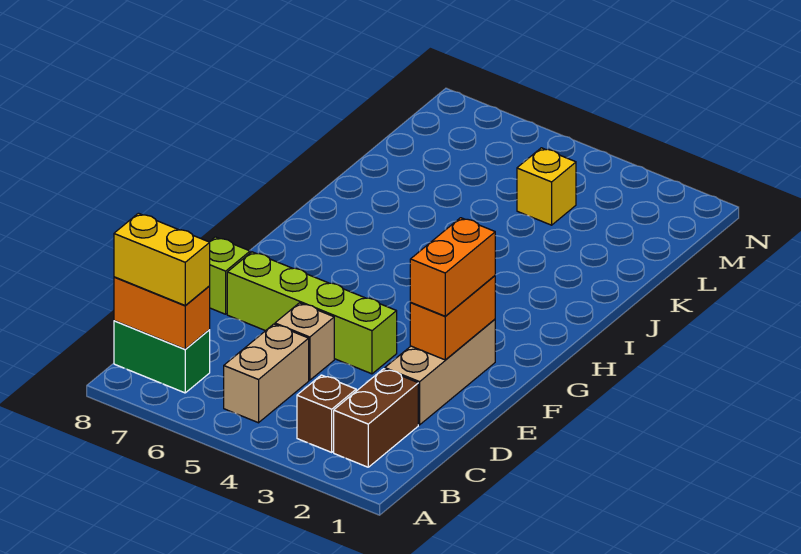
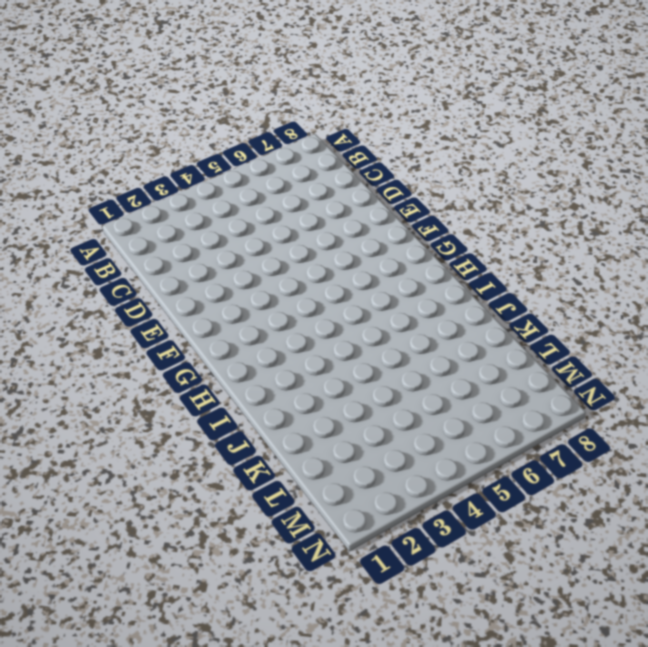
none -> brown 1x2 brick [334,369,418,467]
none -> brown 1x1 brick [297,375,356,452]
none -> tan 1x2 brick [224,324,309,423]

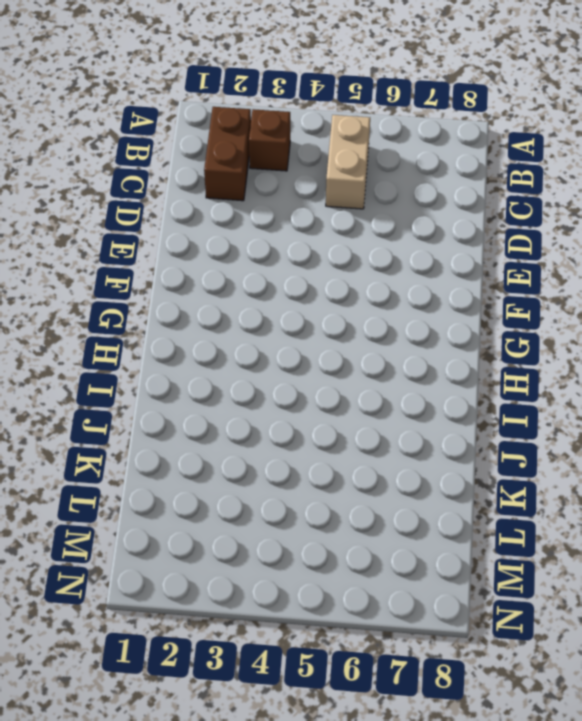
none -> green 1x2 brick [114,321,210,393]
none -> tan 1x3 brick [385,319,495,425]
none -> tan 1x1 brick [275,303,334,380]

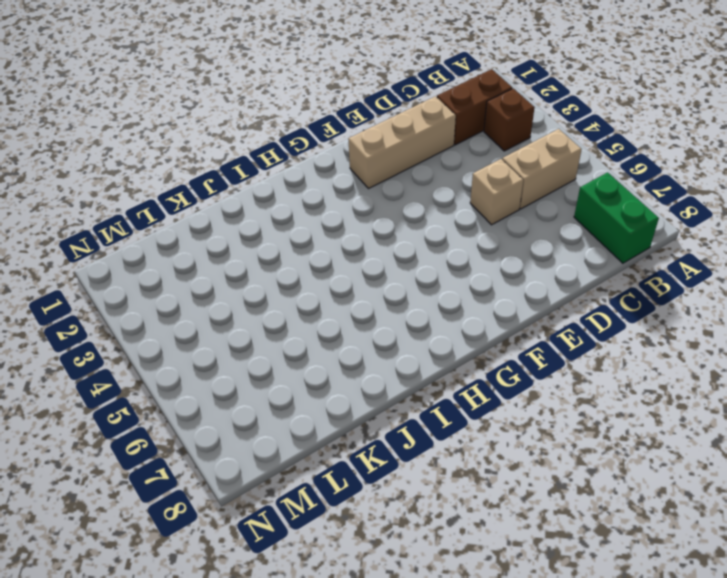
none -> lime 1x4 brick [227,252,397,374]
none -> lime 1x1 brick [210,237,250,314]
none -> yellow 1x1 brick [517,148,576,225]

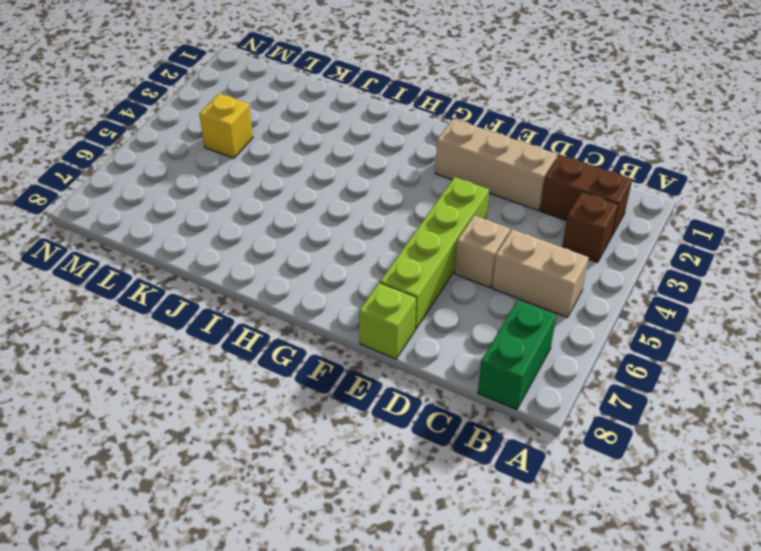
none -> orange 1x2 brick [114,277,210,349]
none -> orange 1x2 brick [410,276,495,360]
none -> yellow 1x2 brick [114,213,210,306]

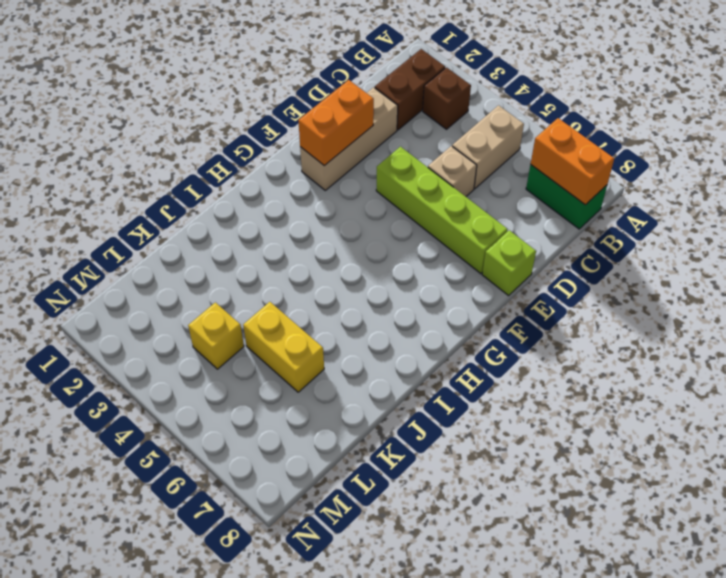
yellow 1x2 brick [243,302,324,392] -> yellow 1x2 brick moved to [114,213,210,306]
none -> orange 1x2 brick [410,218,495,316]

